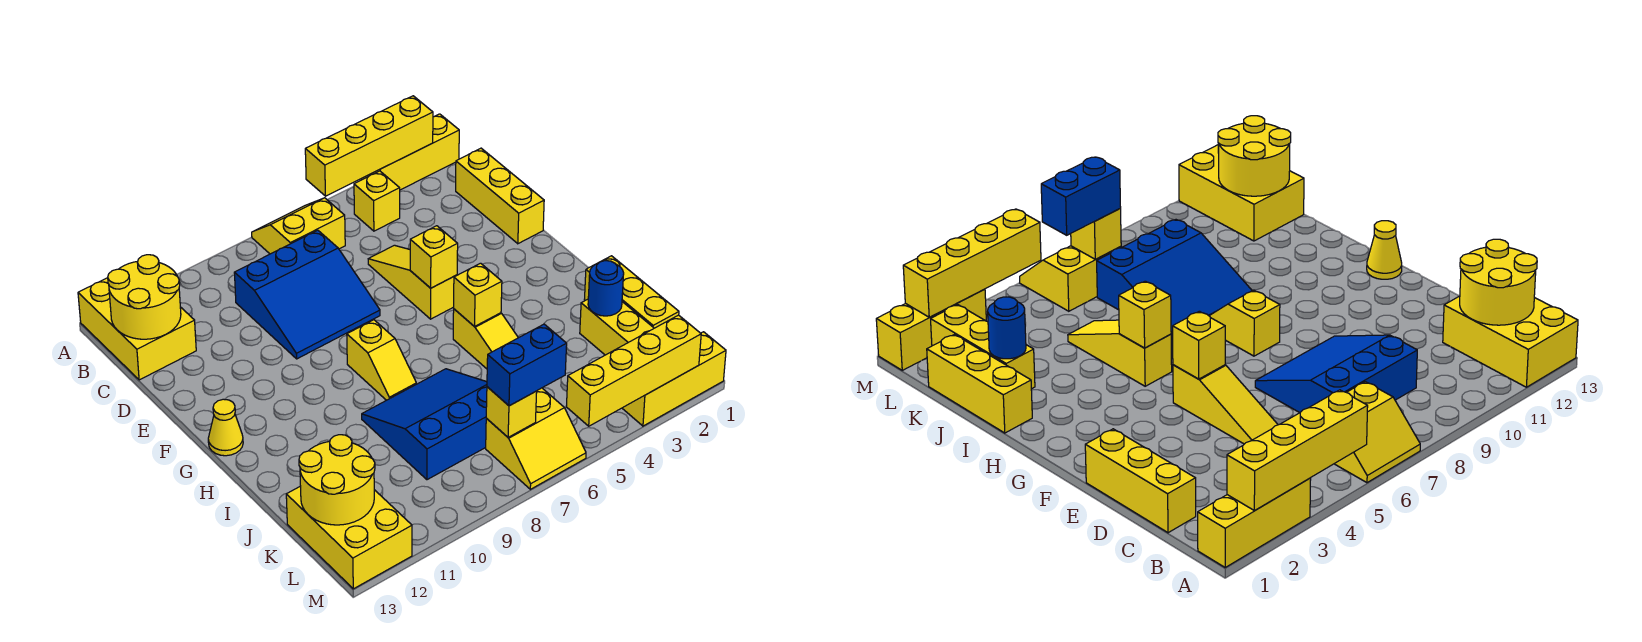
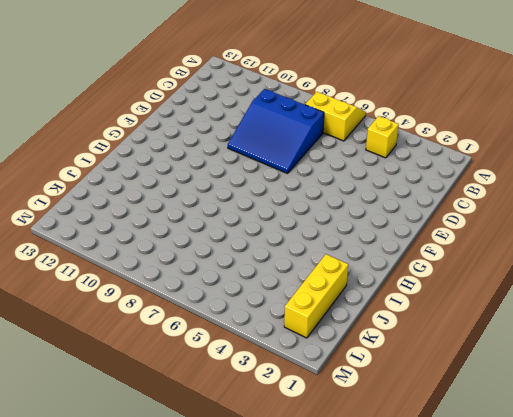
none -> yellow 1x3 brick [361,114,459,190]
none -> yellow 2x3 brick [78,278,196,380]
none -> yellow 1x3 brick [456,148,544,244]

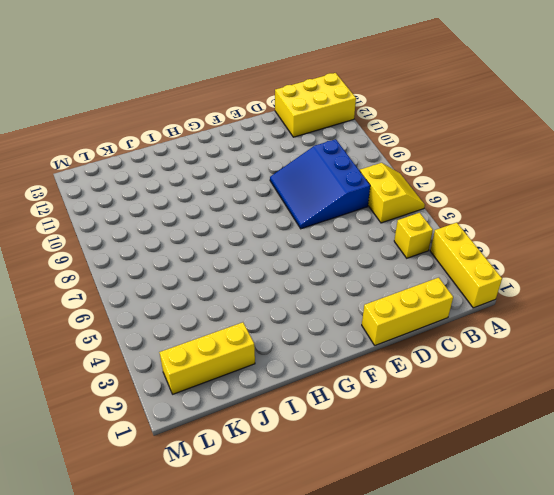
none -> yellow 1x3 slope [368,245,457,319]
none -> yellow 1x2 slope [347,320,416,400]
none -> yellow 1x1 cone [208,399,243,456]

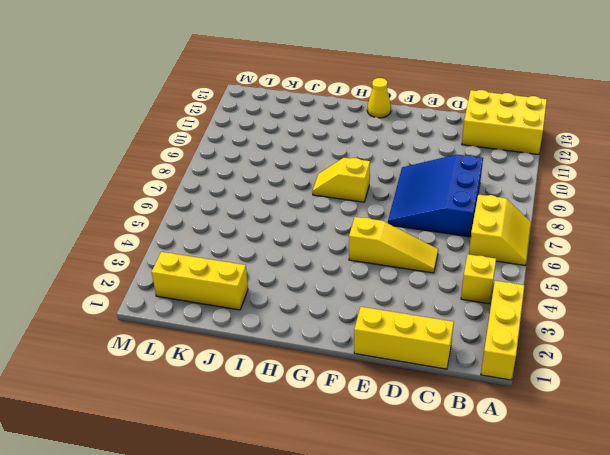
none -> yellow 1x3 slope [453,309,518,369]
none -> yellow 1x3 brick [584,256,679,328]
none -> blue 3x3 slope [362,369,487,480]

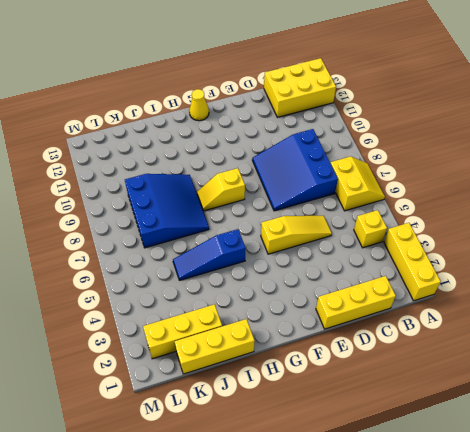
blue 1x3 slope [173,229,246,280] -> yellow 1x3 slope [453,309,518,369]
none -> yellow 2x3 brick [286,486,412,589]
none -> yellow 2x2 slope [486,388,586,489]
none -> yellow 1x3 brick [622,332,726,426]

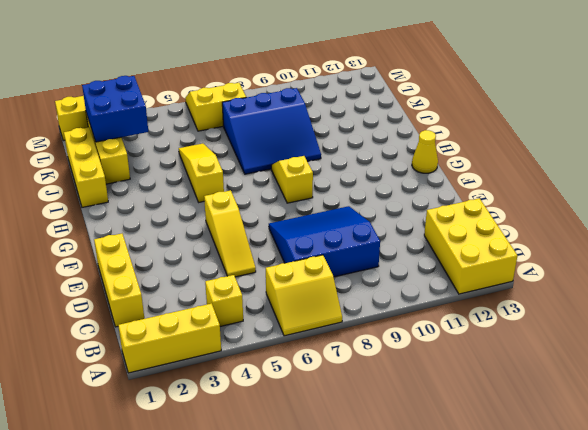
blue 2x2 brick [82,76,148,142] -> none
none -> yellow 2x3 brick [286,486,412,589]
none -> yellow 1x4 brick [305,96,433,196]
none -> yellow 2x2 round brick [108,255,181,339]

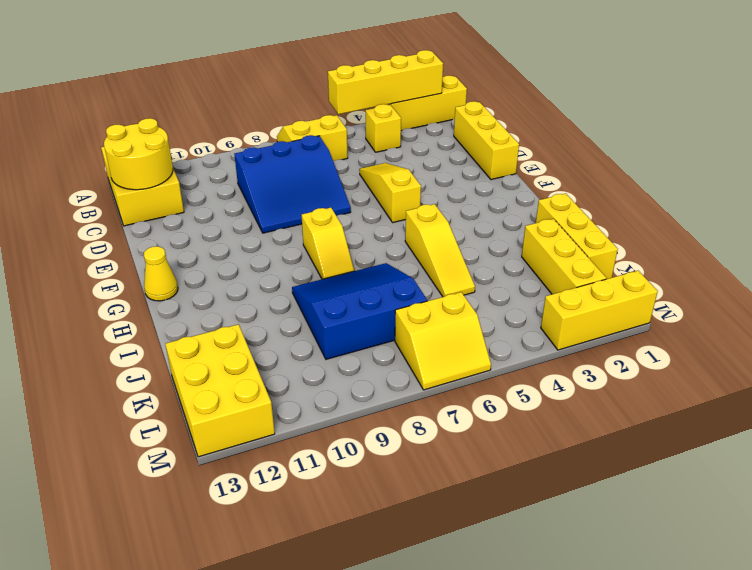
none -> yellow 1x1 brick [410,226,458,288]
none -> yellow 1x1 brick [454,263,502,326]
none -> blue 1x1 round brick [588,261,624,316]

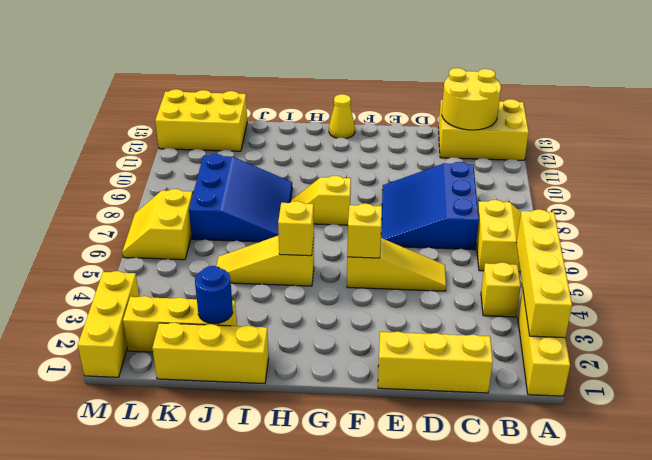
none -> yellow 2x2 round brick [299,435,375,525]
none -> yellow 1x1 brick [486,387,537,437]
none -> yellow 1x4 brick [566,315,701,426]

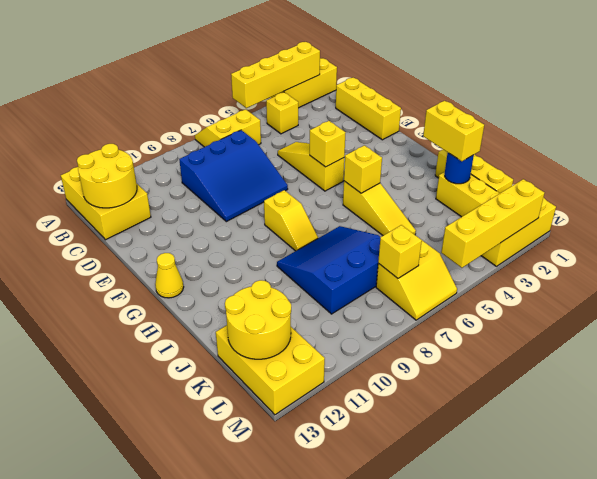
yellow 1x2 brick [423,101,484,161] -> none
none -> blue 1x2 brick [487,324,567,406]

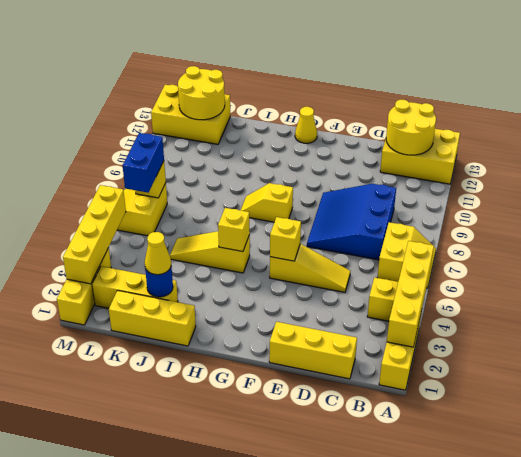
yellow 1x1 cone [145,232,171,275] -> none
none -> blue 3x3 slope [362,369,487,480]

